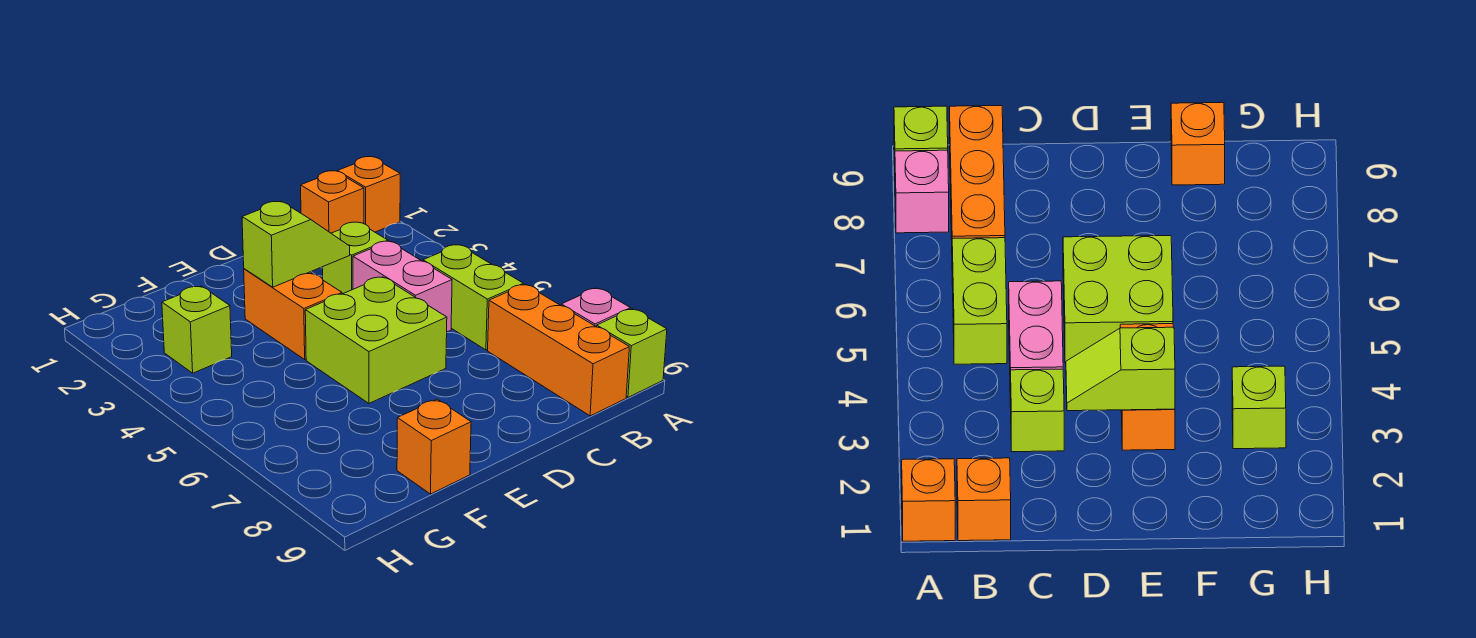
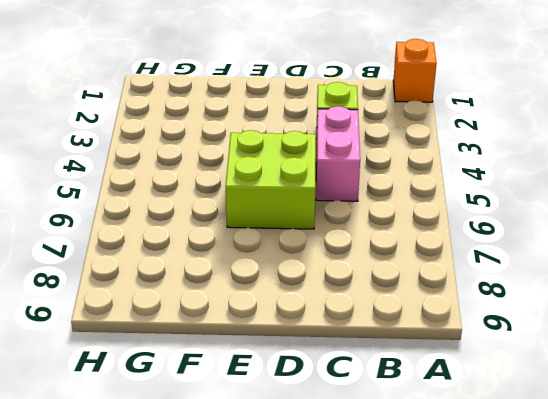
none -> pink 1x1 brick [561,288,630,327]
none -> lime 1x1 brick [597,309,667,397]
none -> orange 1x1 brick [301,171,364,233]

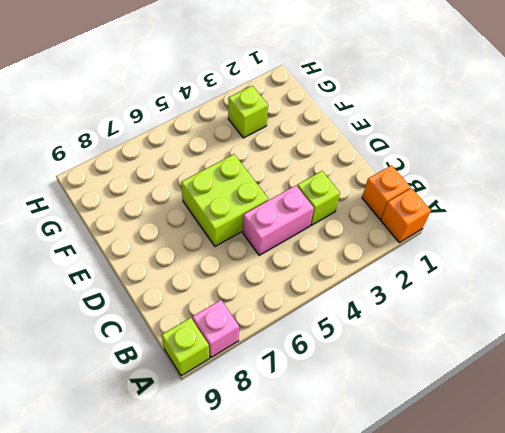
none -> lime 1x2 brick [423,245,523,350]
none -> orange 1x3 brick [488,284,629,416]
none -> orange 1x2 brick [244,269,342,359]

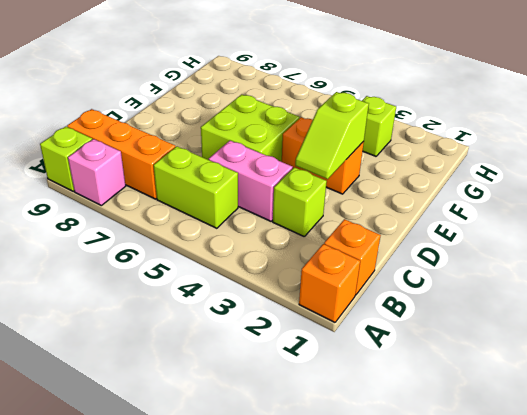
none -> orange 1x1 brick [397,399,471,494]

